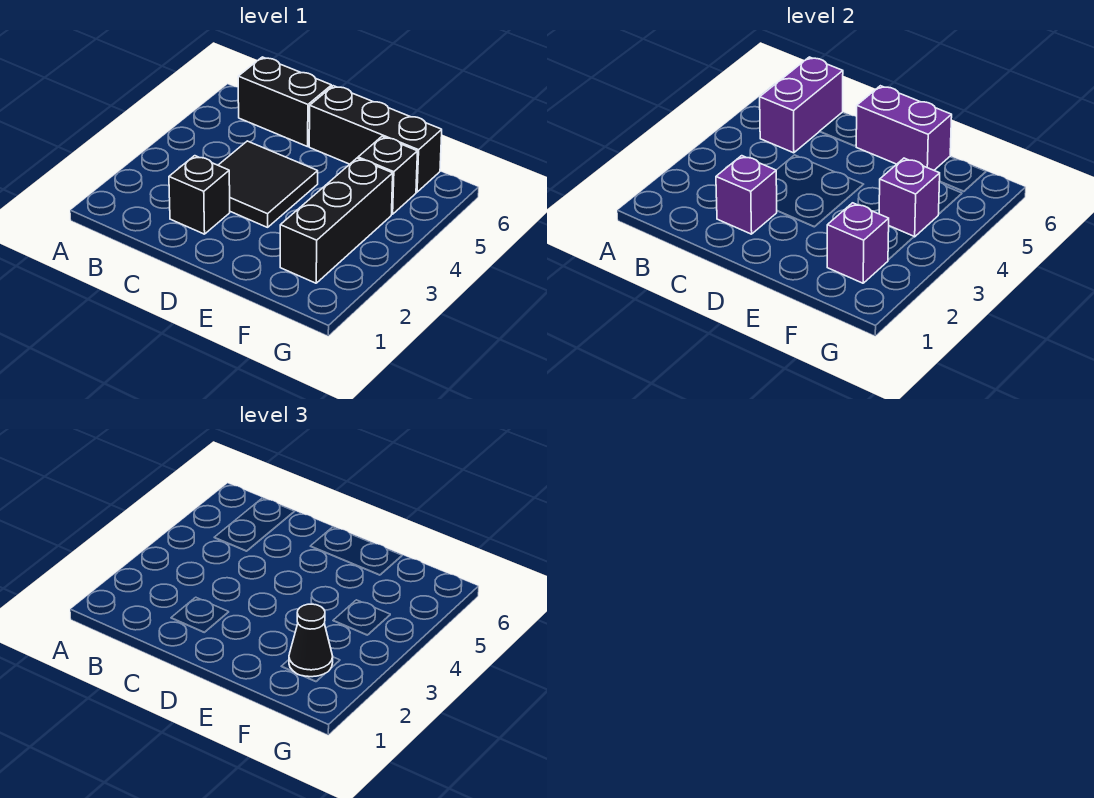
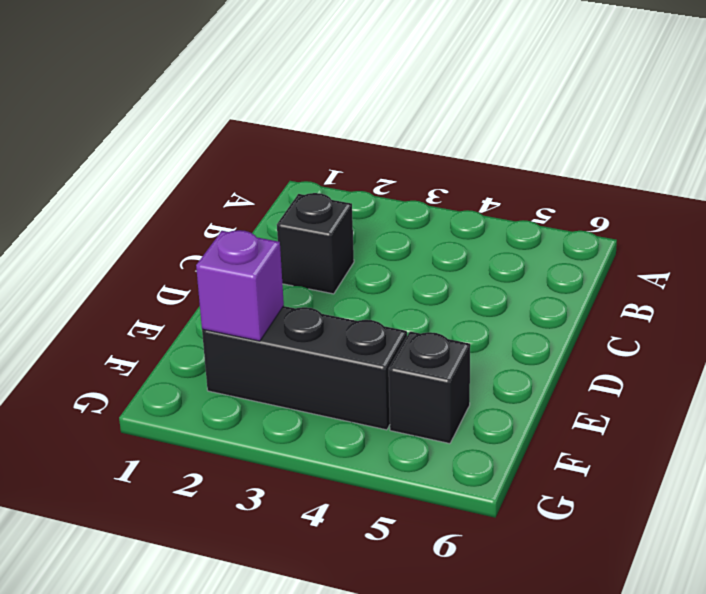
none -> black 1x2 brick [238,57,332,147]
none -> black 2x2 tile [218,141,318,227]
none -> black 1x3 brick [309,86,442,192]

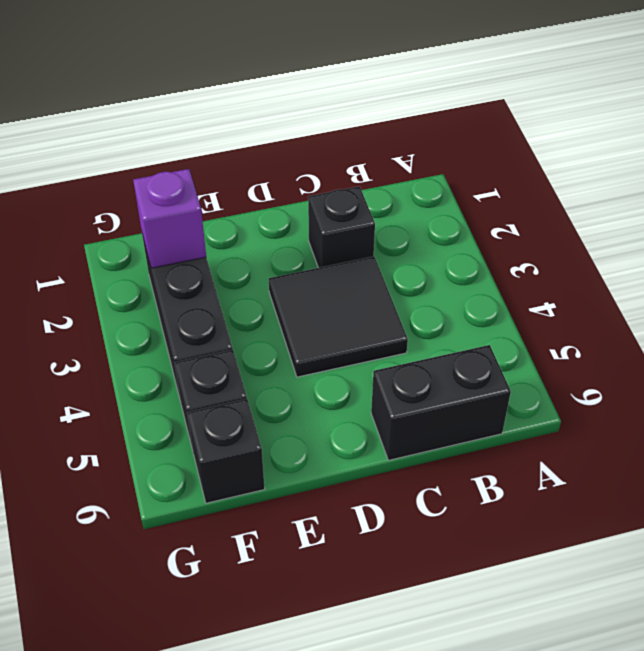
black 1x1 brick [187,399,265,503] -> black 1x3 brick [309,86,442,192]
none -> purple 1x2 brick [760,57,843,153]
none -> purple 1x1 brick [716,156,777,234]
none -> purple 1x2 brick [856,86,952,170]

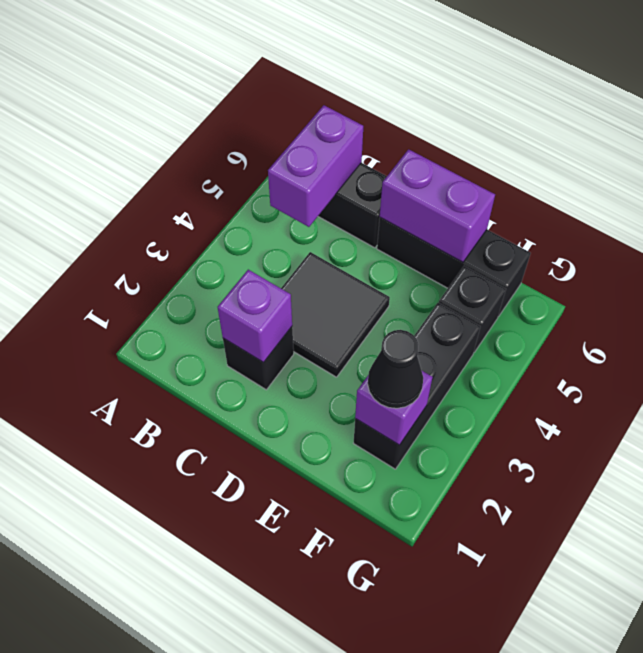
none -> purple 1x1 brick [879,158,940,237]

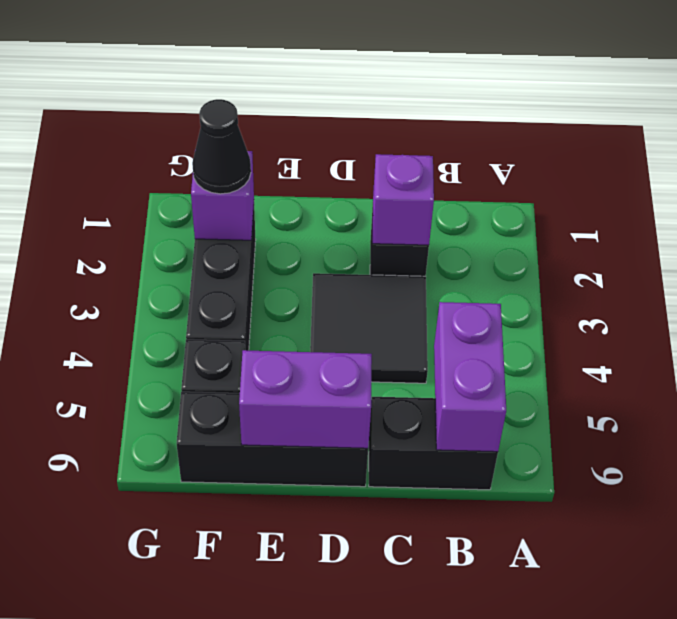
none -> purple 1x1 brick [879,158,940,237]

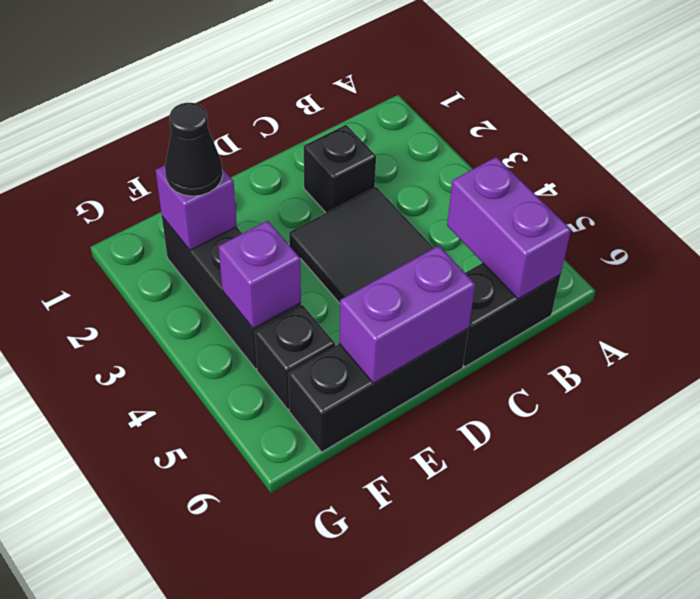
none -> purple 1x1 brick [716,156,777,234]

